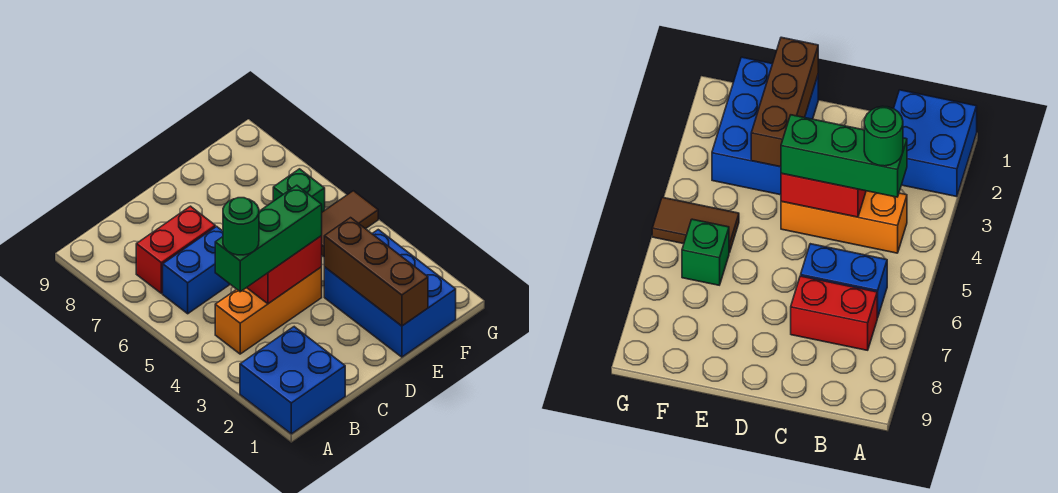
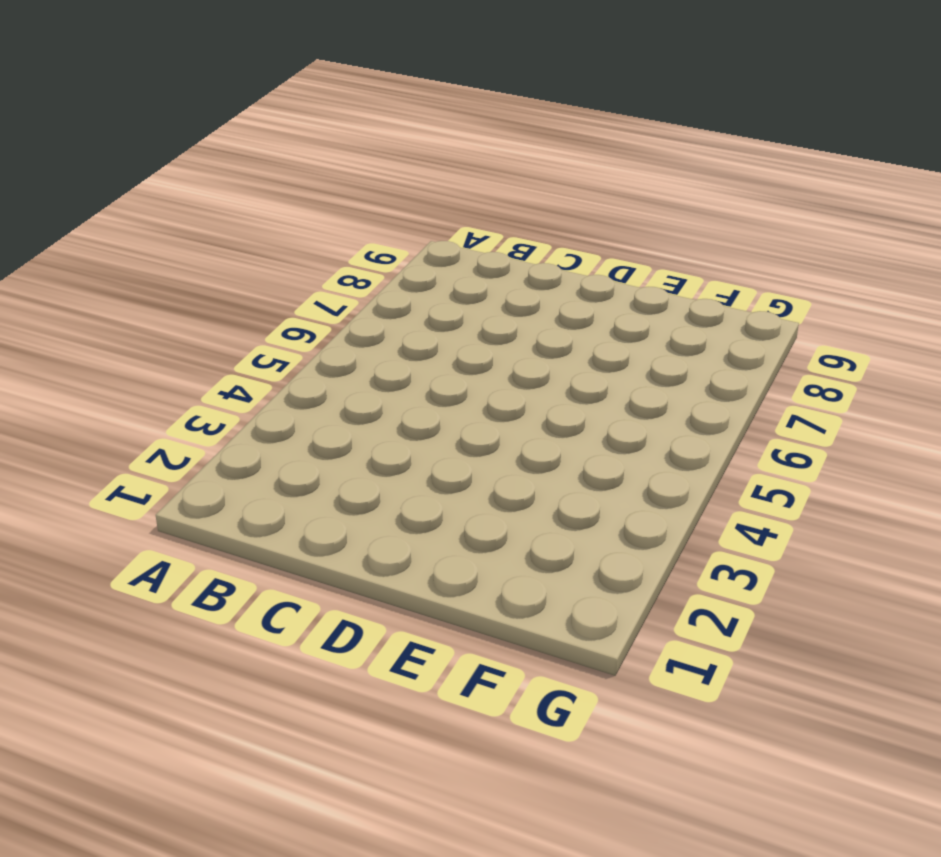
none -> blue 2x2 brick [240,327,345,434]
none -> orange 1x3 brick [215,267,322,354]

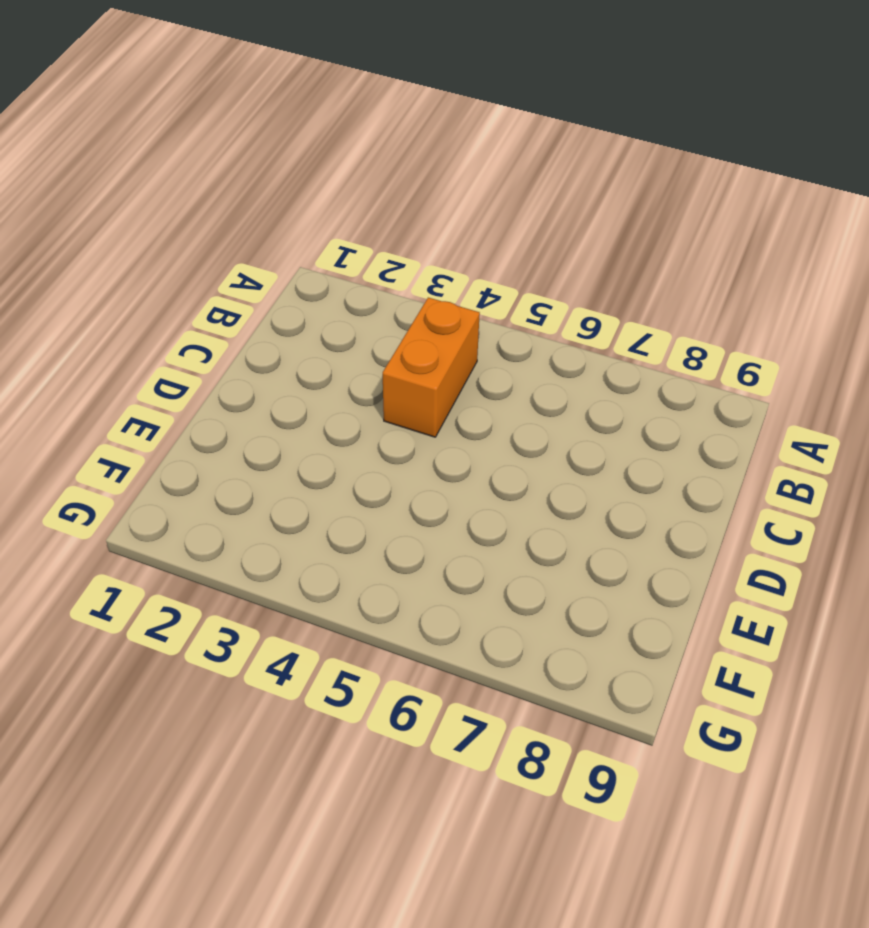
orange 1x2 brick [383,298,480,437] -> orange 1x3 brick [215,267,322,354]
none -> blue 2x2 brick [240,327,345,434]
none -> blue 1x2 brick [163,226,230,314]

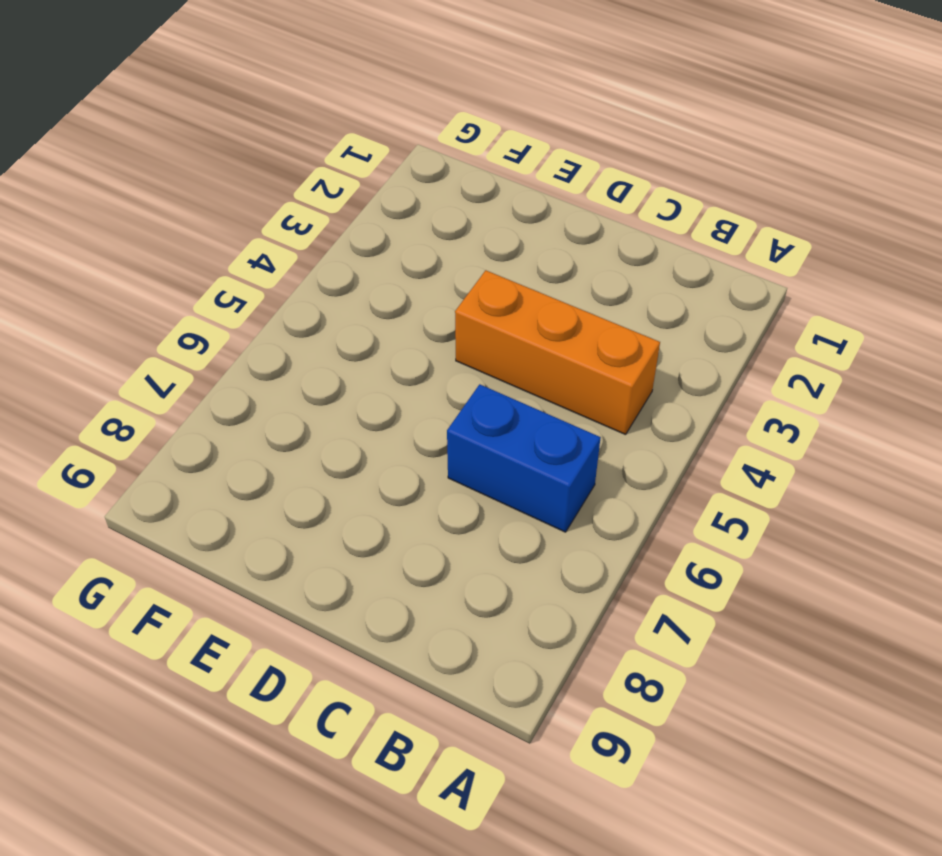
none -> blue 2x2 brick [240,327,345,434]
none -> red 1x2 brick [136,206,215,293]

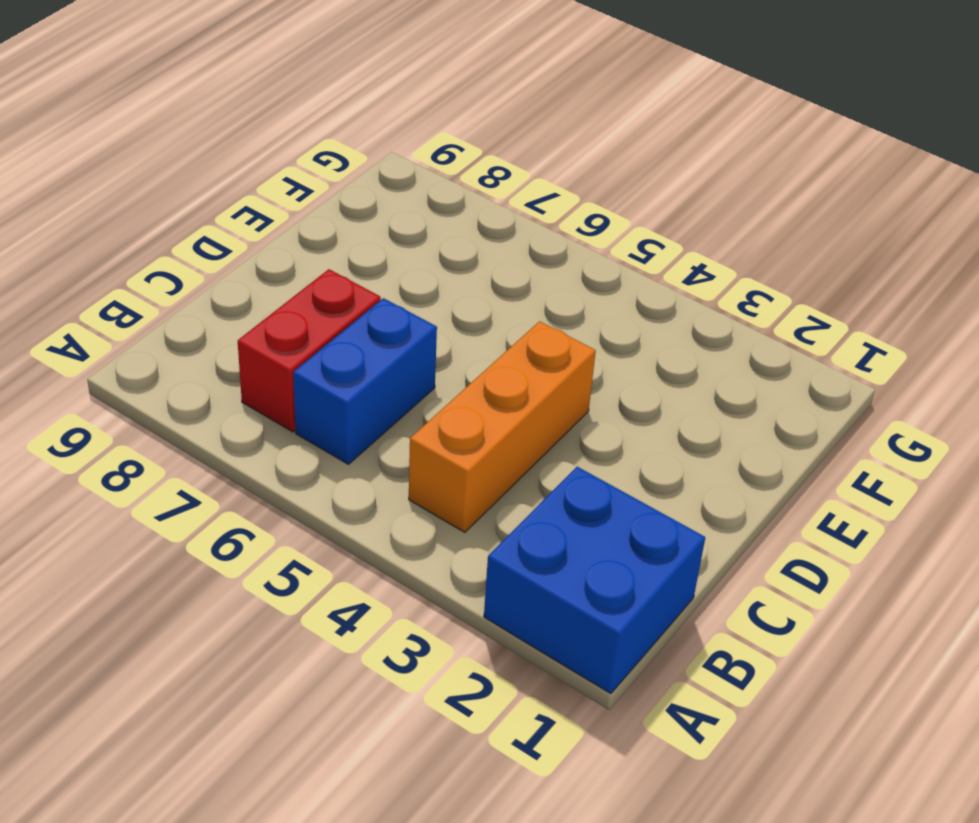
none -> blue 2x3 brick [324,230,456,357]
none -> brown 1x2 tile [321,191,378,257]

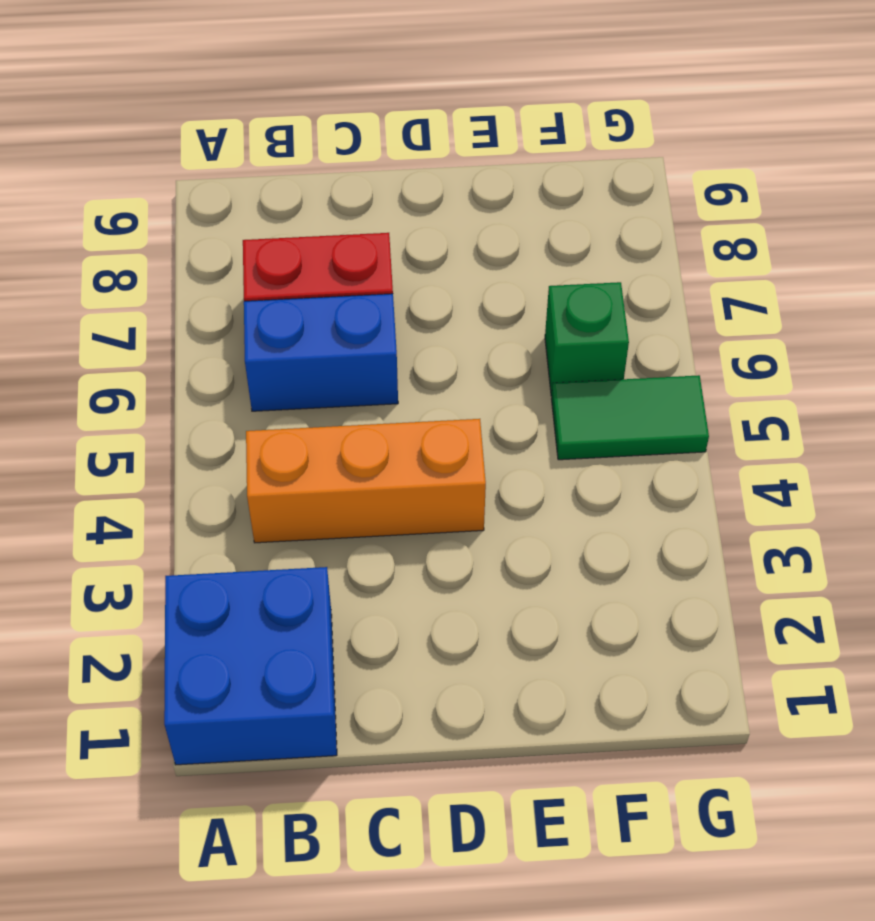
green 1x2 tile [552,375,709,460] -> brown 1x2 tile [321,191,378,257]
none -> blue 2x3 brick [324,230,456,357]
none -> red 1x2 brick [247,236,322,304]

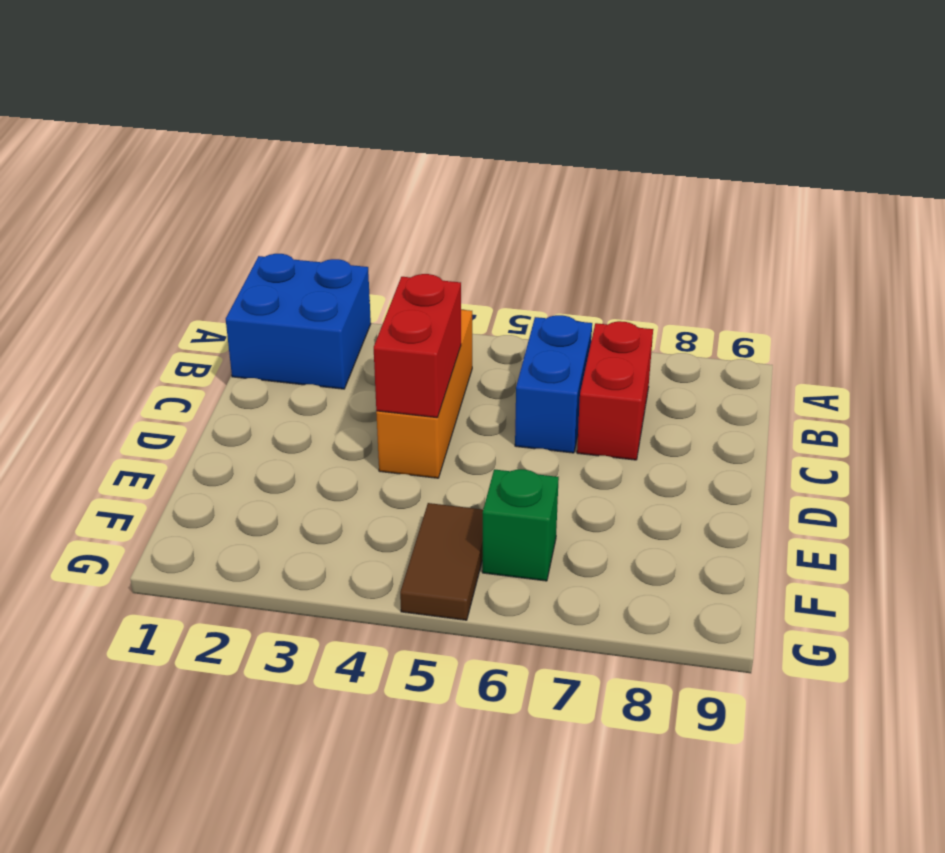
none -> blue 2x3 brick [324,230,456,357]
none -> brown 1x3 brick [324,218,428,326]

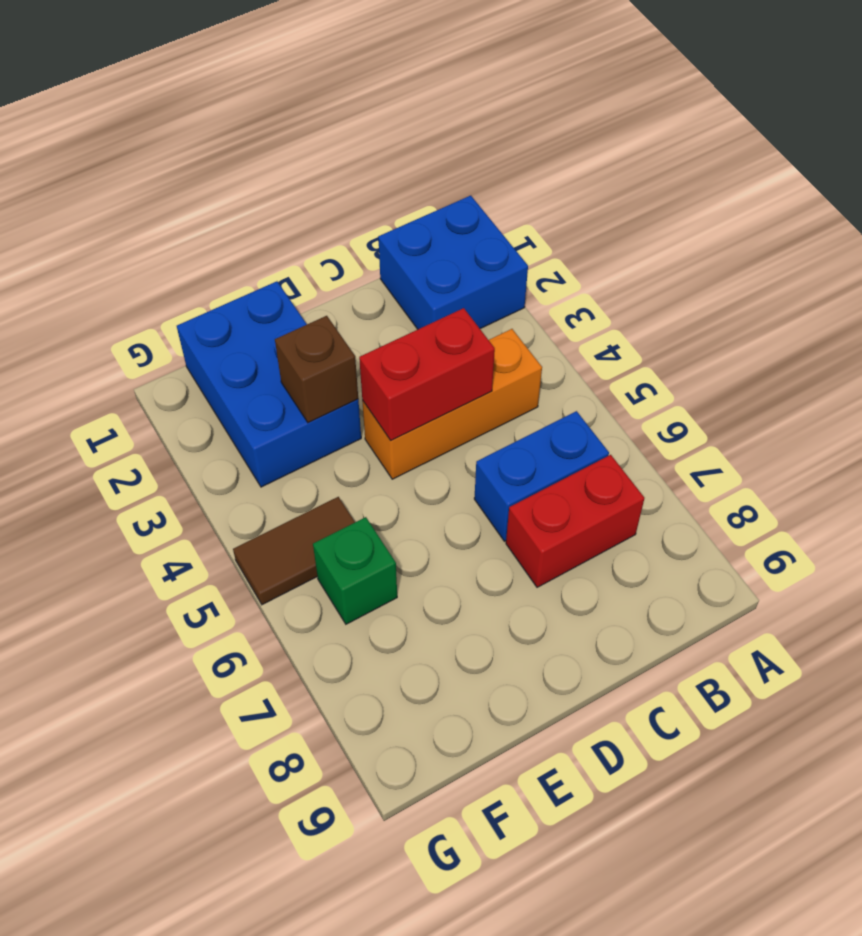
brown 1x1 brick [275,316,358,423] -> brown 1x3 brick [324,218,428,326]
none -> green 1x3 brick [215,185,322,292]
none -> green 1x1 round brick [223,198,259,255]

